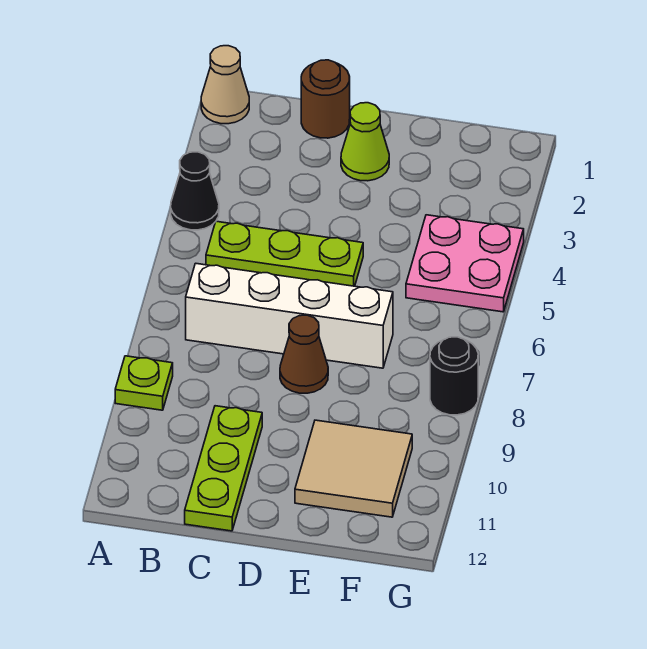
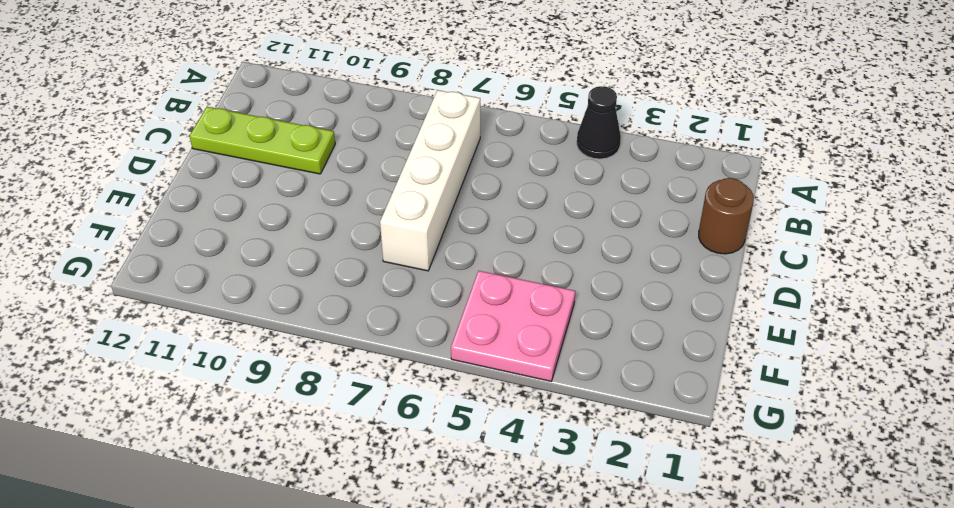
none -> tan 1x1 cone [201,46,249,124]
none -> lime 1x1 plate [115,356,173,410]
none -> lime 1x3 plate [206,221,363,286]

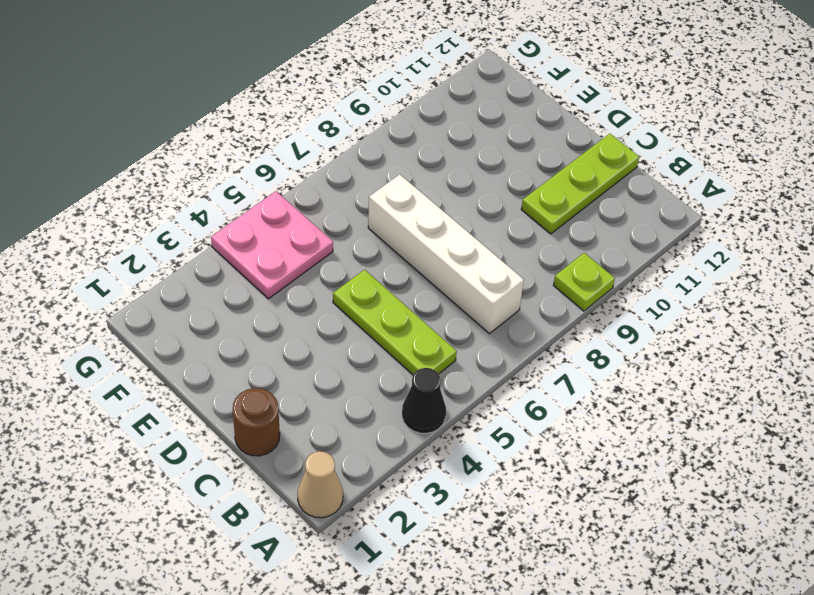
none -> lime 1x1 cone [341,103,389,181]
none -> brown 1x1 cone [280,315,328,393]
none -> tan 2x2 tile [295,420,412,517]

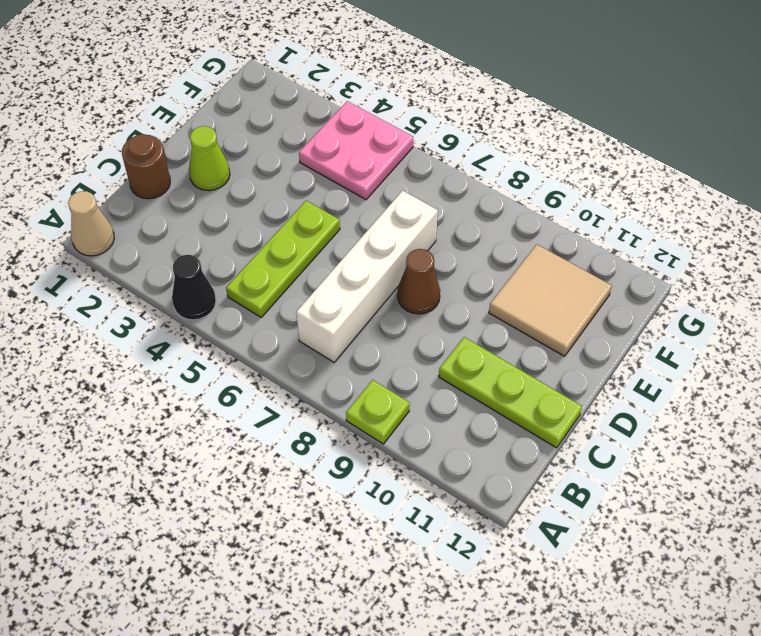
none -> black 1x1 round brick [430,337,478,415]

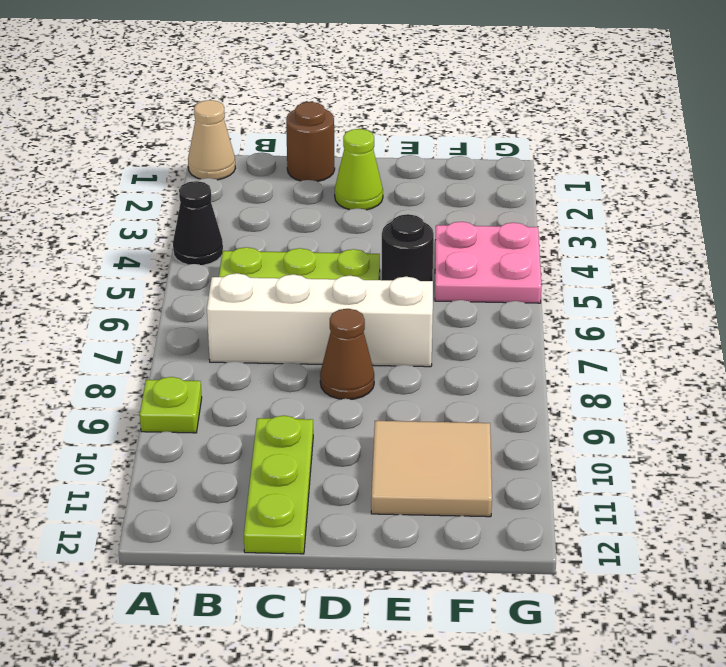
black 1x1 round brick [382,214,434,281] -> black 1x1 round brick moved to [430,337,478,415]

